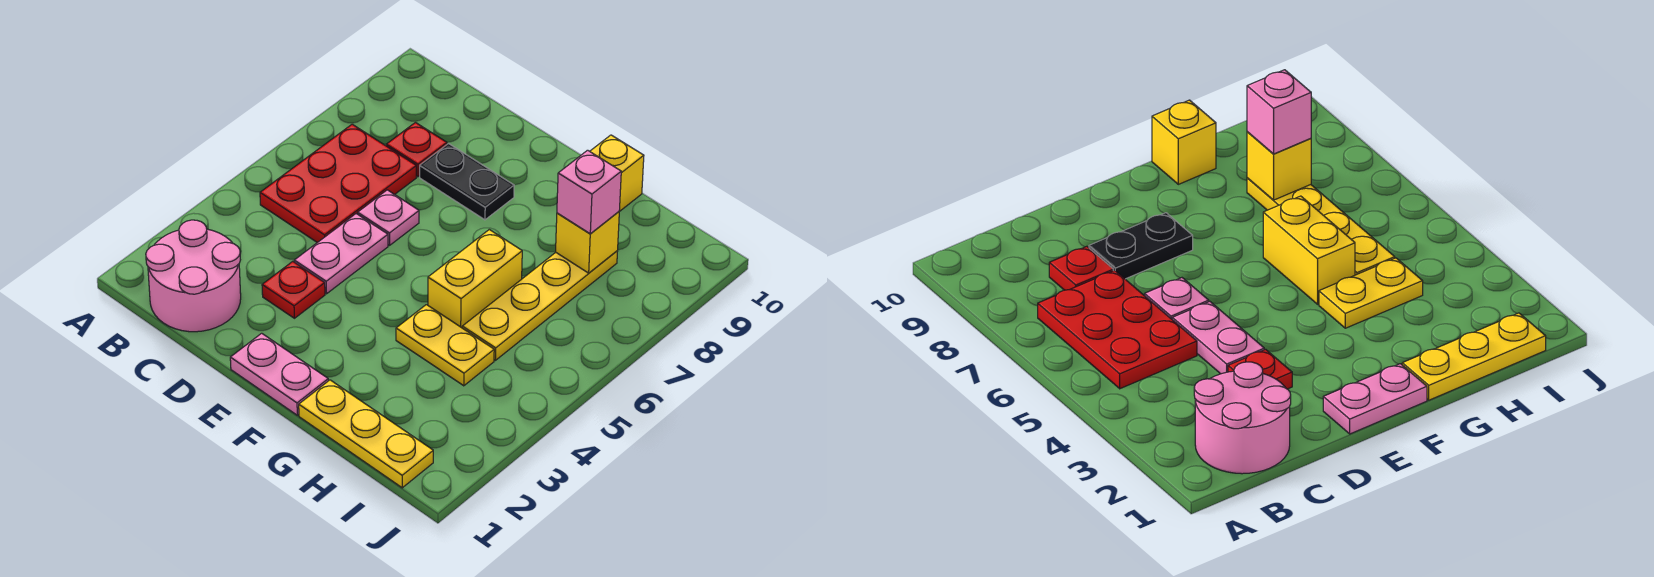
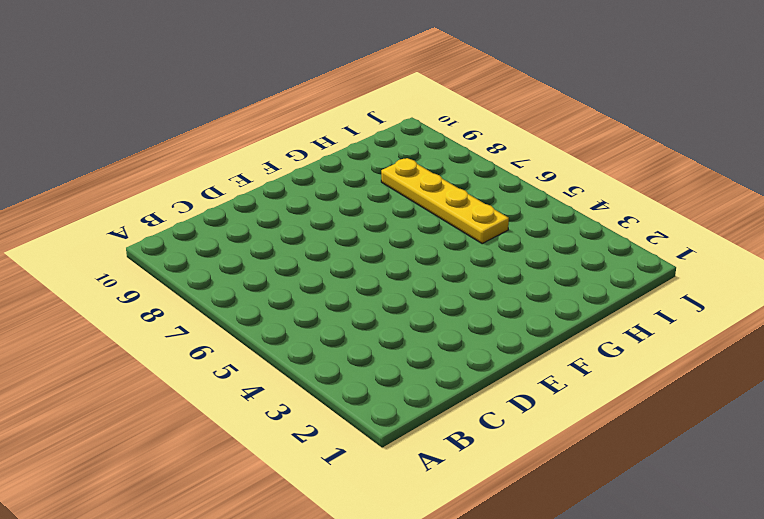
none -> pink 2x2 round brick [146,220,241,332]
none -> red 2x3 plate [260,124,416,243]
none -> red 1x1 plate [386,123,447,177]

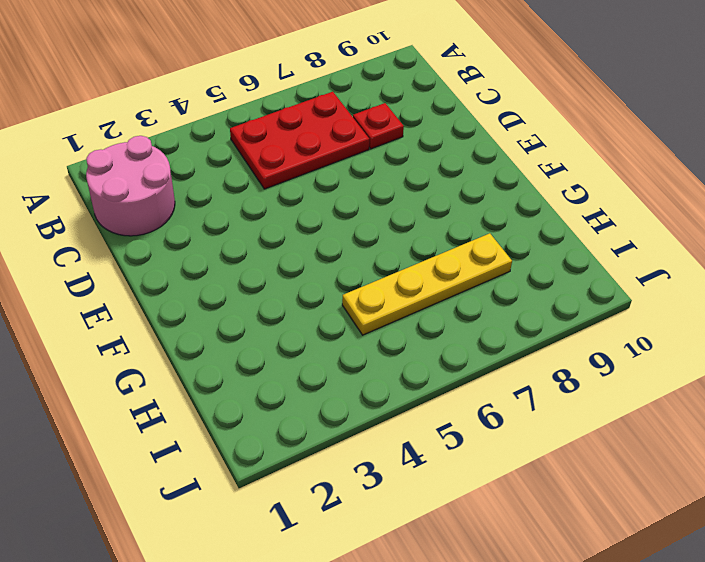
none -> red 1x1 plate [262,261,325,318]
none -> pink 1x2 plate [294,214,388,294]
none -> pink 1x1 plate [358,190,419,245]

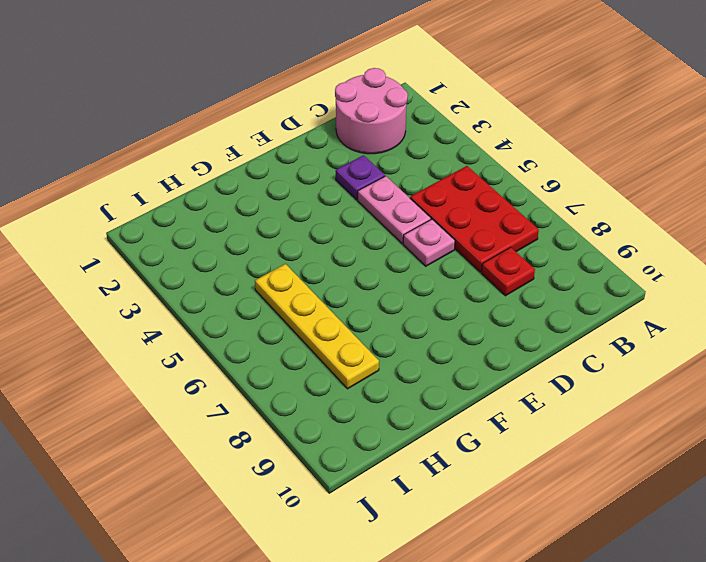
purple 1x1 plate [336,155,385,200] -> red 1x1 plate [262,261,325,318]
none -> black 1x2 plate [420,144,514,220]
none -> pink 1x2 plate [230,333,328,415]
none -> yellow 1x3 plate [299,380,433,488]

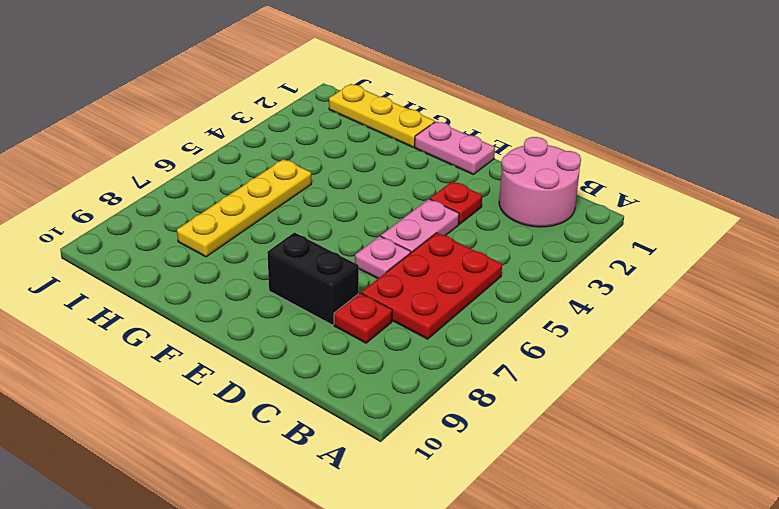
black 1x2 brick [267,233,359,325] -> black 1x2 plate [420,144,514,220]
none -> yellow 1x2 plate [396,305,494,386]
none -> yellow 1x2 brick [428,230,522,328]
none -> yellow 1x1 brick [590,135,644,212]

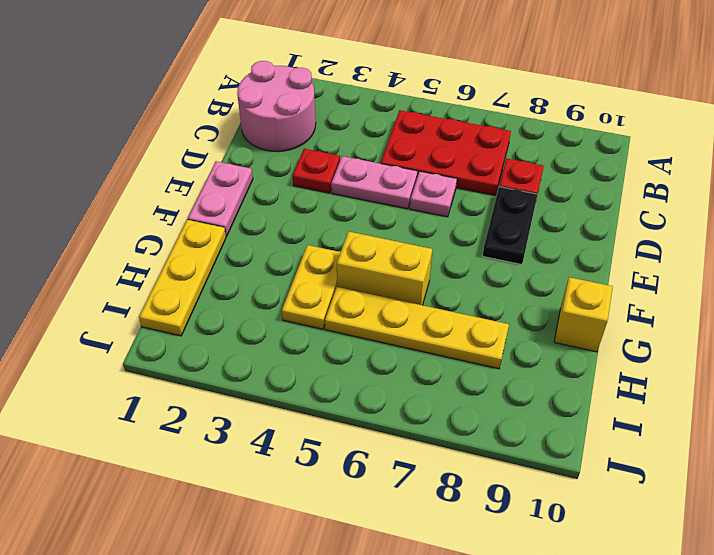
none -> yellow 1x1 brick [556,212,619,273]
none -> pink 1x1 brick [557,150,621,234]

